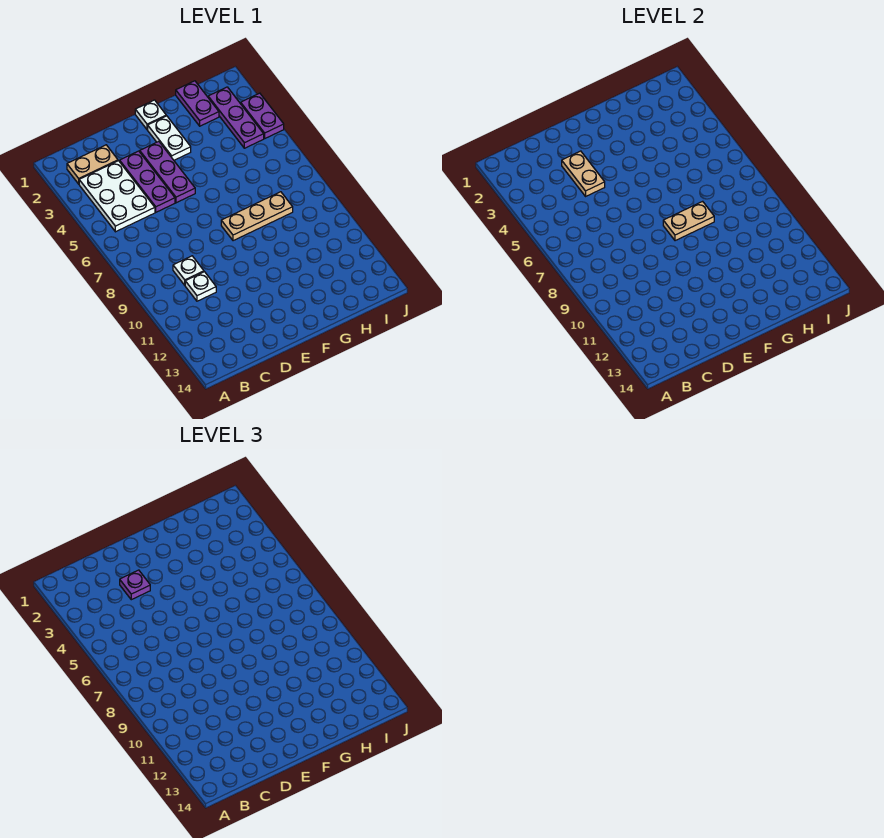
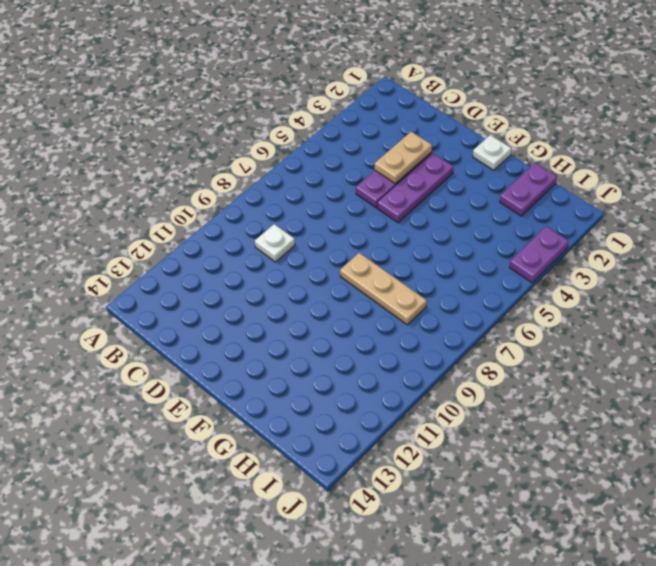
none -> tan 1x2 plate [67,145,118,184]
none -> white 2x3 plate [79,161,155,232]
none -> white 1x1 plate [185,272,216,301]

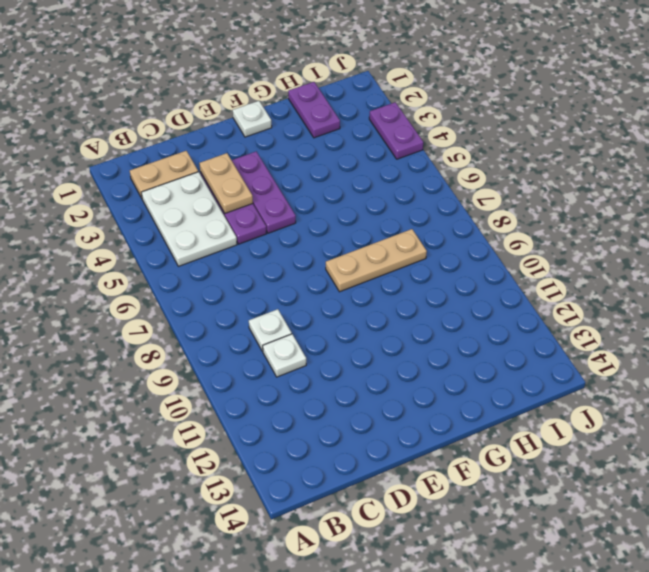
none -> white 1x2 plate [148,116,191,160]
none -> purple 1x3 plate [208,87,264,148]
none -> tan 1x2 plate [663,201,714,241]

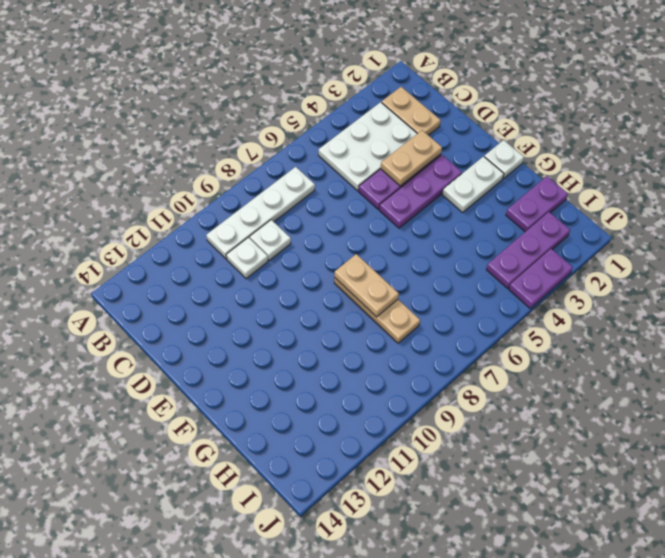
white 1x4 plate [206,167,315,259] -> none
none -> purple 1x1 plate [120,570,150,600]

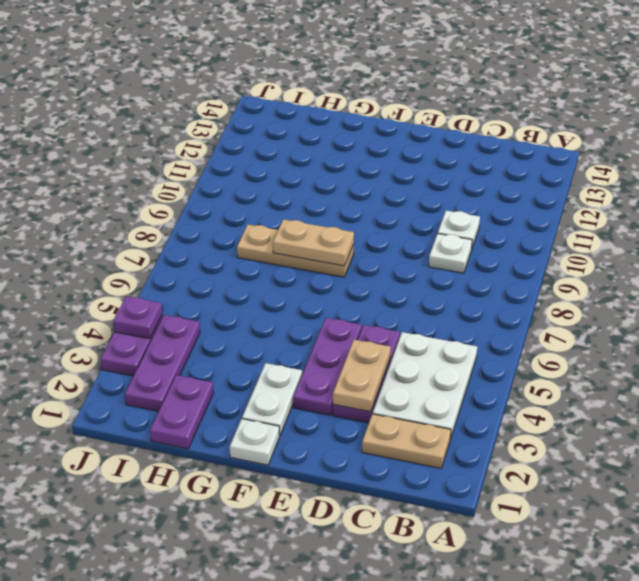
purple 1x1 plate [113,296,162,339] -> purple 1x1 plate moved to [120,570,150,600]

